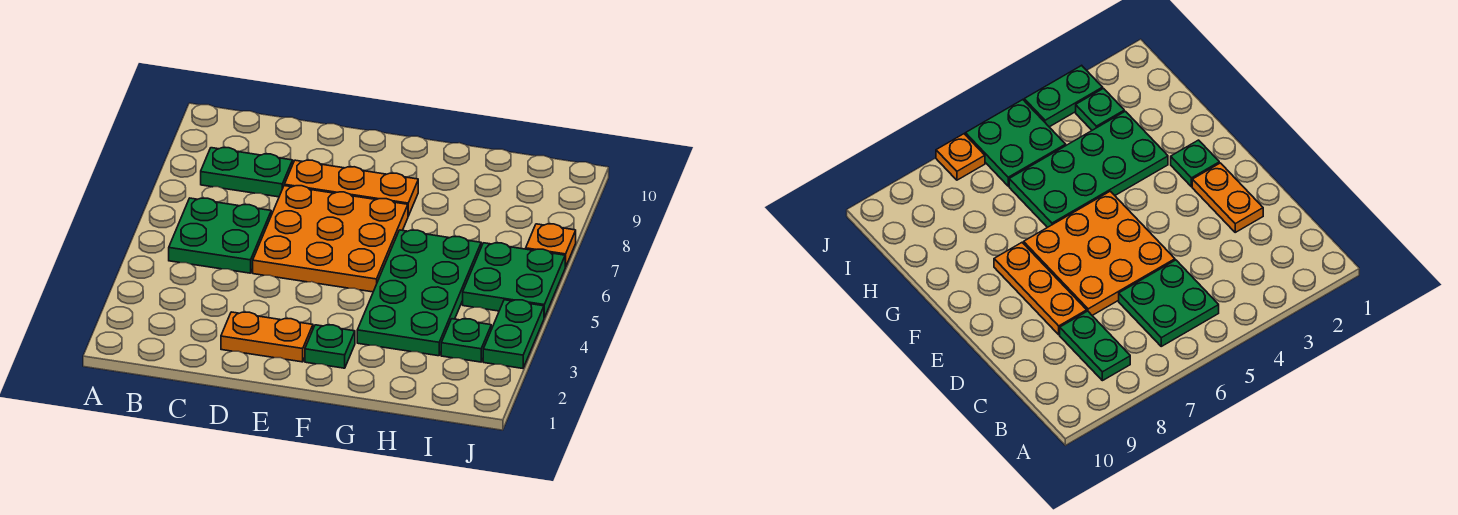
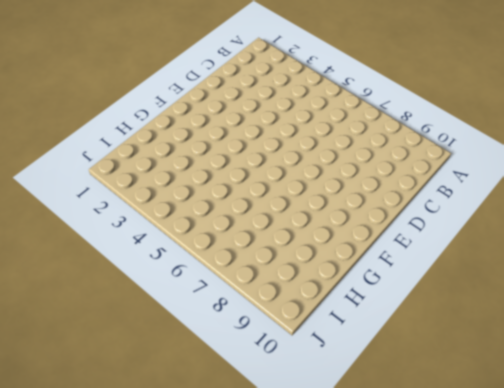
none -> green 2x2 plate [169,198,271,273]
none -> green 1x2 plate [201,148,293,197]

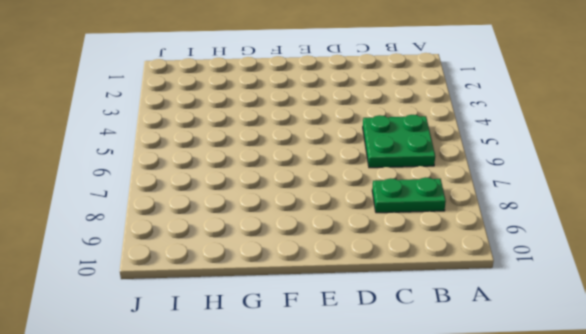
none -> orange 1x2 plate [221,312,313,362]
none -> orange 3x3 plate [253,186,408,292]

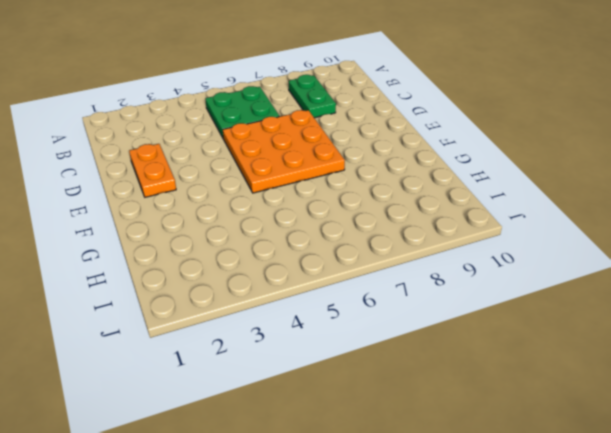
none -> orange 1x3 plate [284,160,418,216]
none -> green 1x1 plate [305,325,355,368]

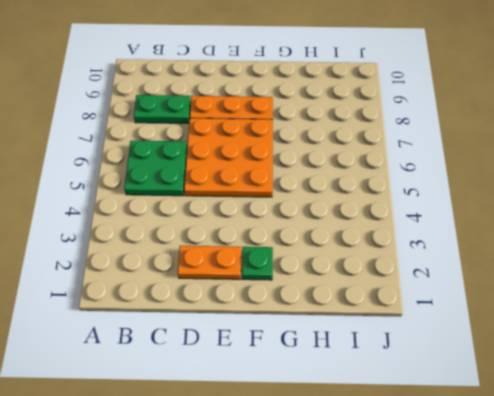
none -> green 2x4 plate [357,230,481,356]
none -> green 1x1 plate [441,319,491,362]

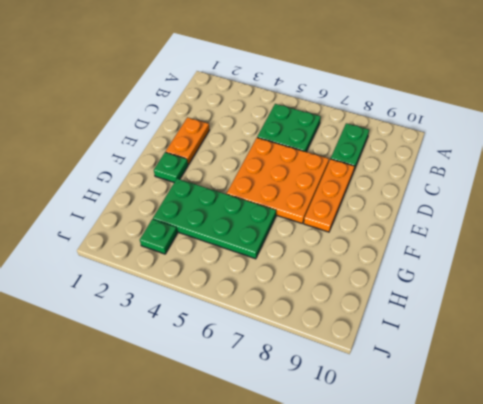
none -> green 2x2 plate [463,243,565,318]
none -> green 1x2 plate [483,300,544,368]

